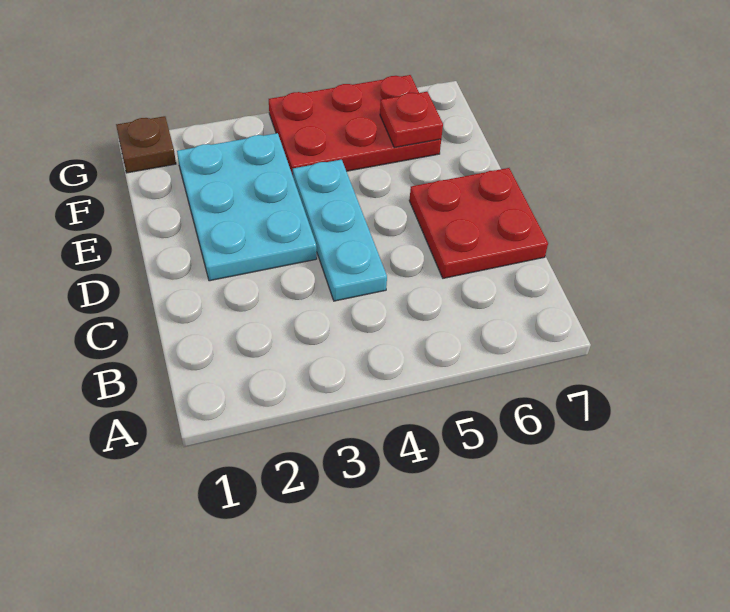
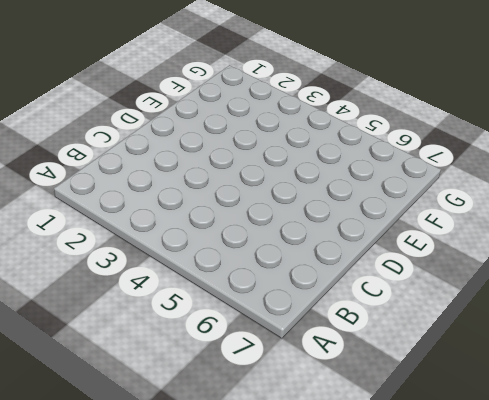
none -> cyan 1x3 plate [293,160,387,301]
none -> red 2x2 plate [409,168,548,278]

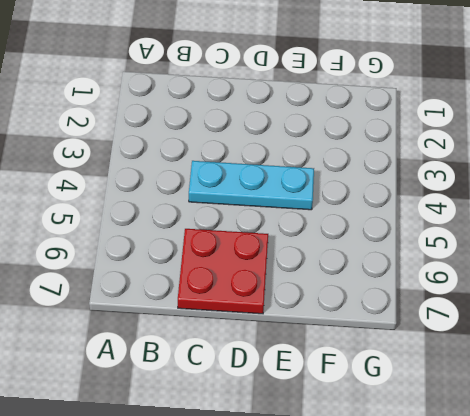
none -> cyan 2x3 plate [177,133,317,281]
none -> red 2x3 plate [269,75,441,176]

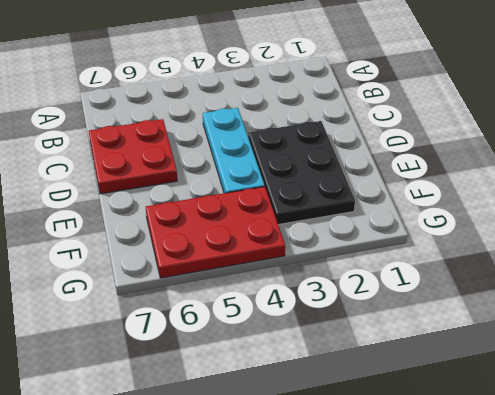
black 2x3 plate [248,121,355,225] -> cyan 2x3 plate [177,133,317,281]
none -> brown 1x1 plate [116,116,176,173]
none -> red 1x1 plate [380,92,443,148]

